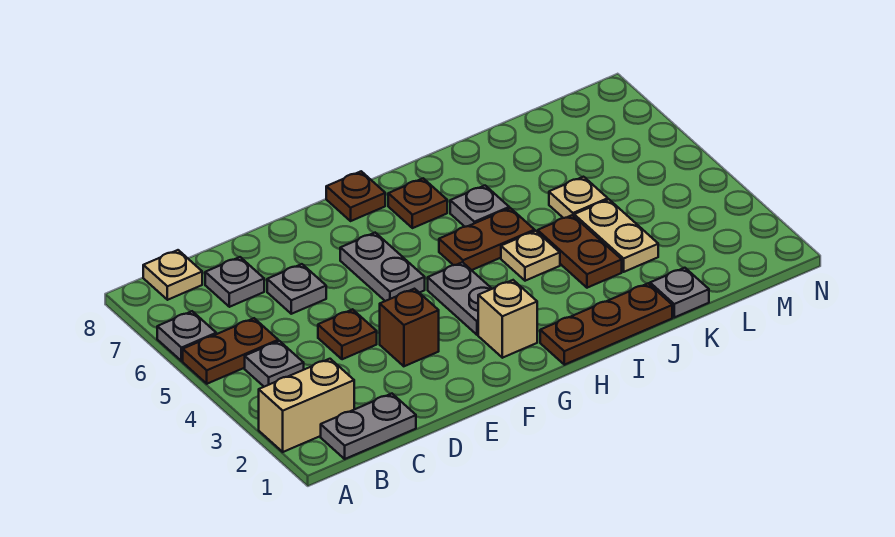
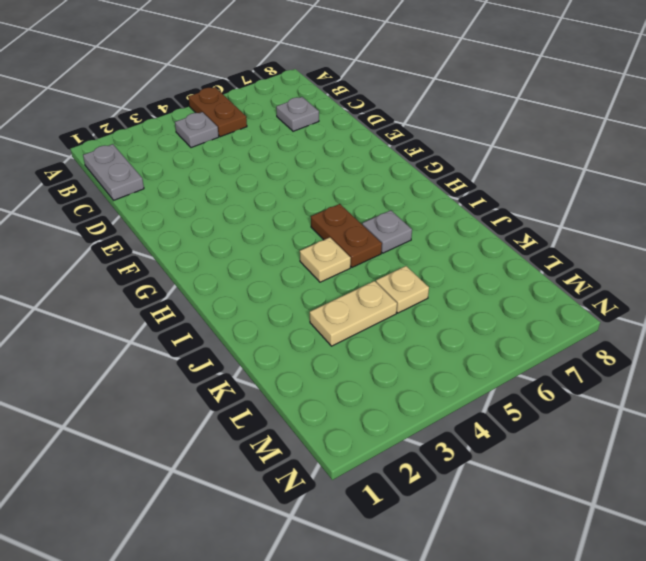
none -> tan 1x2 brick [259,359,354,452]
none -> grey 1x1 plate [157,311,216,361]
none -> tan 1x1 plate [143,250,202,300]

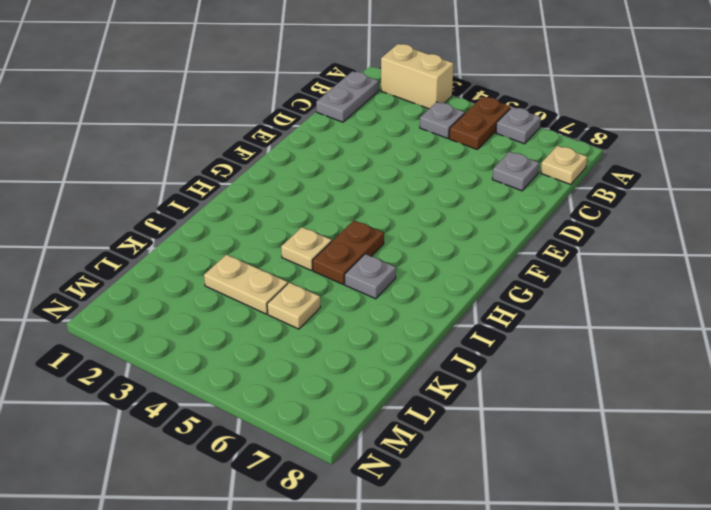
tan 1x2 brick [381,44,454,109] -> tan 1x2 brick turned to [259,359,354,452]
none -> brown 1x1 plate [318,309,377,359]
none -> grey 1x1 plate [267,264,326,314]
none -> brown 1x1 brick [380,289,439,366]

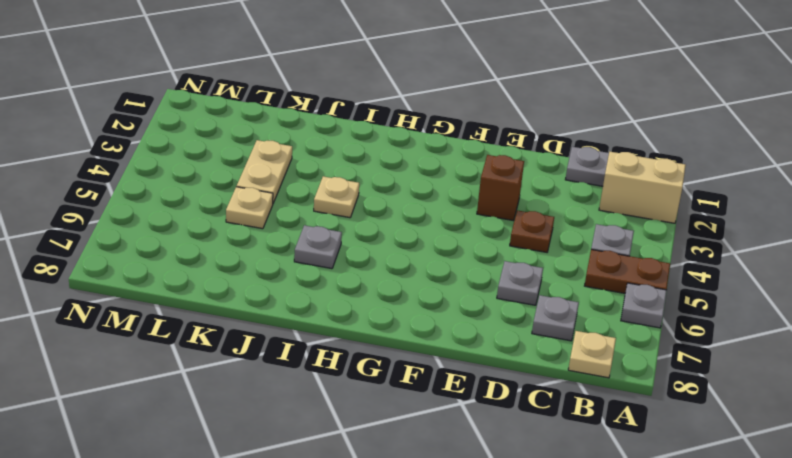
none -> grey 1x2 plate [340,233,425,301]
none -> tan 1x1 brick [478,280,537,358]
none -> grey 1x2 plate [428,262,492,335]

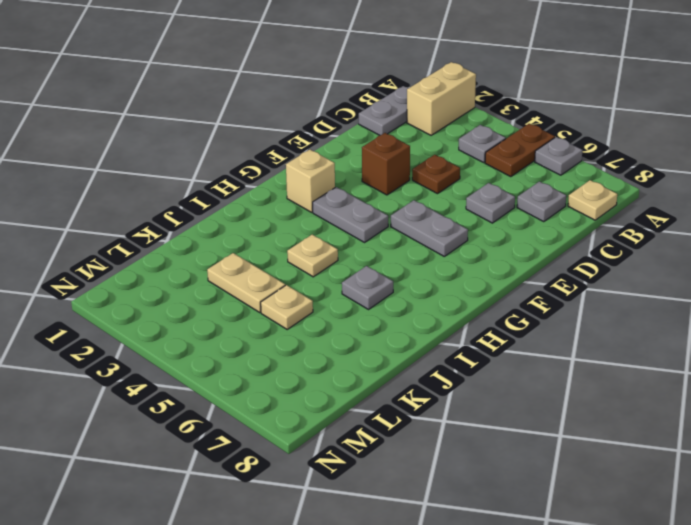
none -> brown 1x1 plate [326,171,385,221]
none -> brown 1x3 plate [540,283,672,365]
none -> brown 1x2 plate [439,208,535,270]

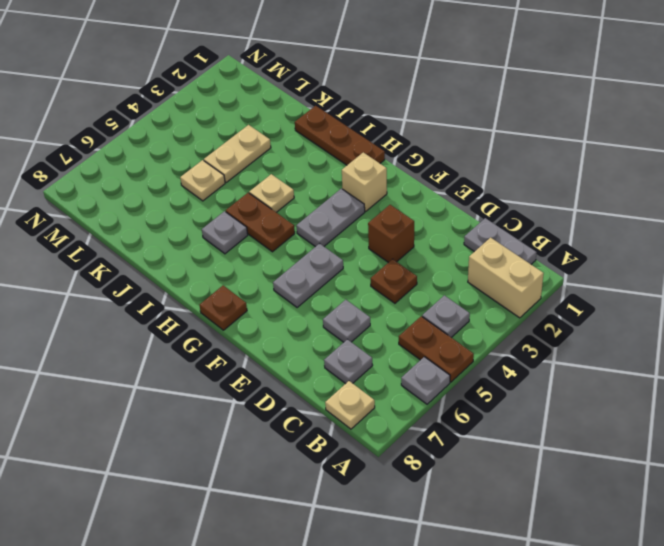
none -> brown 1x1 plate [388,178,447,228]
none -> brown 1x2 plate [538,215,622,288]
none -> grey 1x1 plate [650,268,709,317]

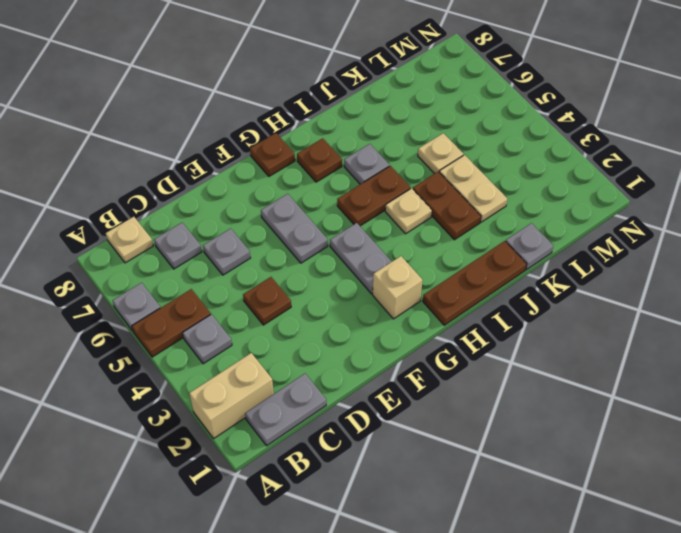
none -> brown 1x1 brick [380,289,439,366]

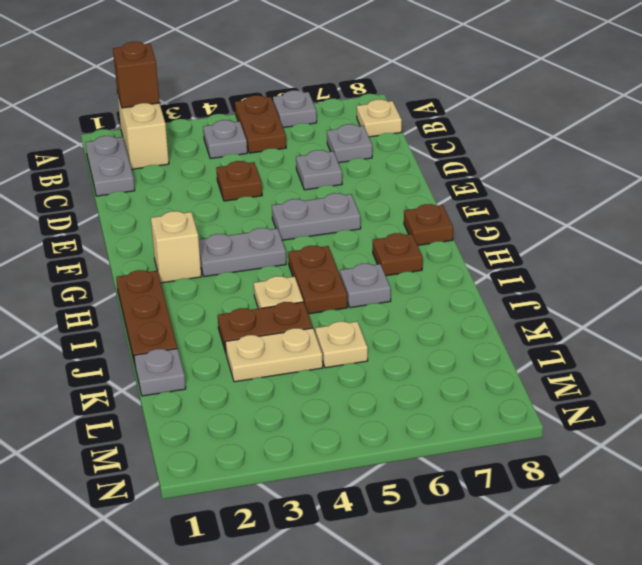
brown 1x1 brick [113,42,160,108] -> brown 1x1 brick moved to [380,289,439,366]

